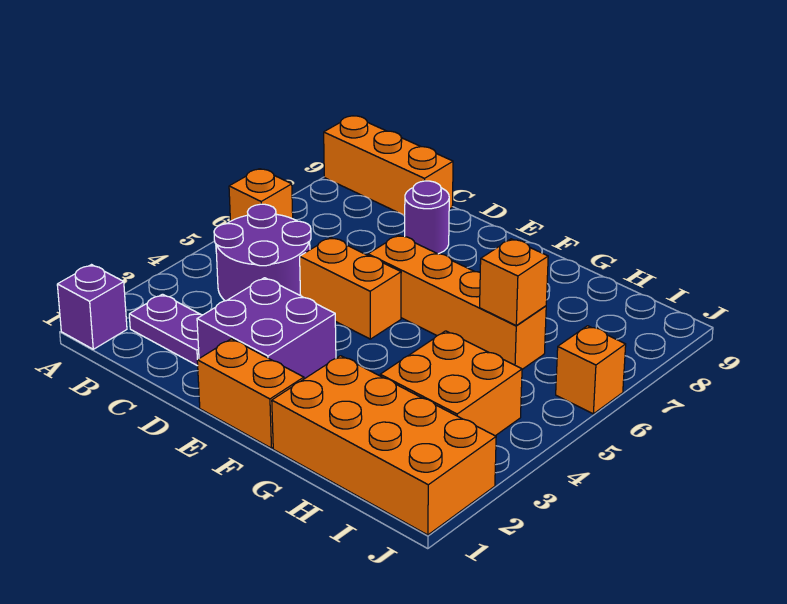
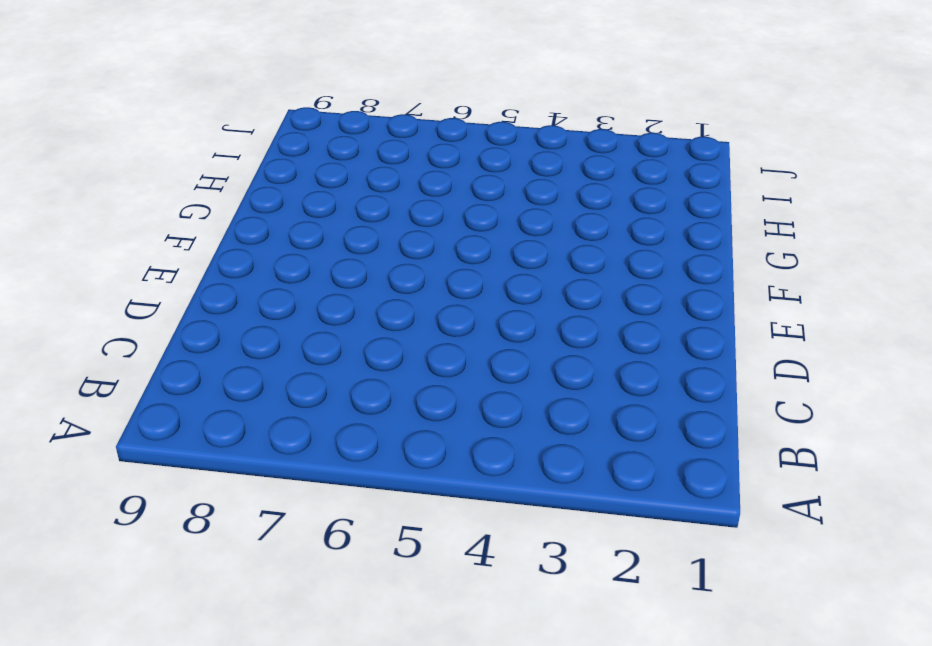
none -> purple 1x1 brick [57,265,127,349]
none -> orange 1x1 brick [229,169,293,221]
none -> orange 1x3 brick [324,116,453,216]

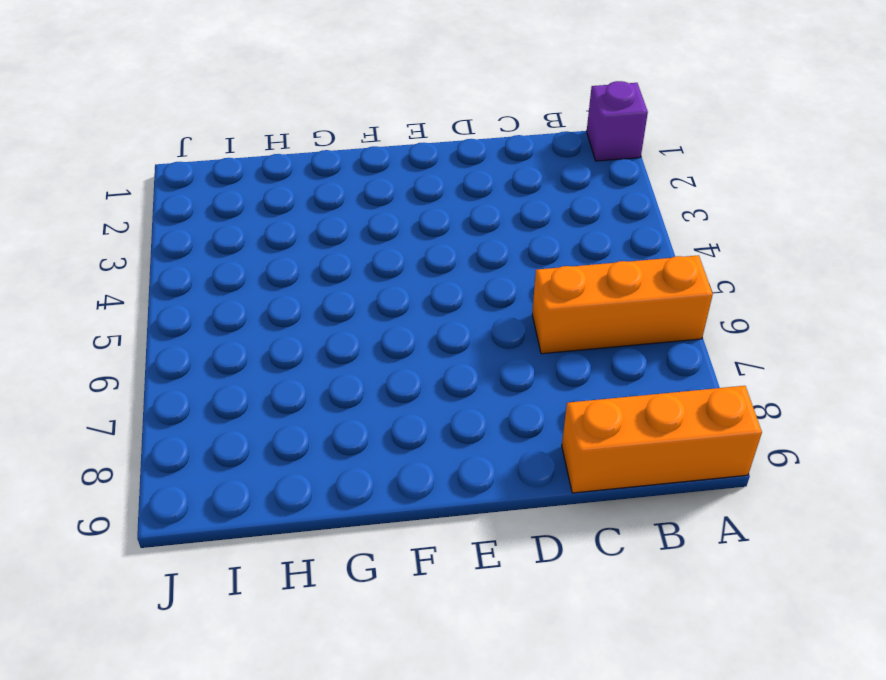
orange 1x3 brick [532,255,713,354] -> orange 1x1 brick [229,169,293,221]
none -> purple 1x2 plate [129,294,202,366]
none -> purple 2x2 round brick [214,204,311,301]
none -> purple 2x2 brick [197,278,336,379]

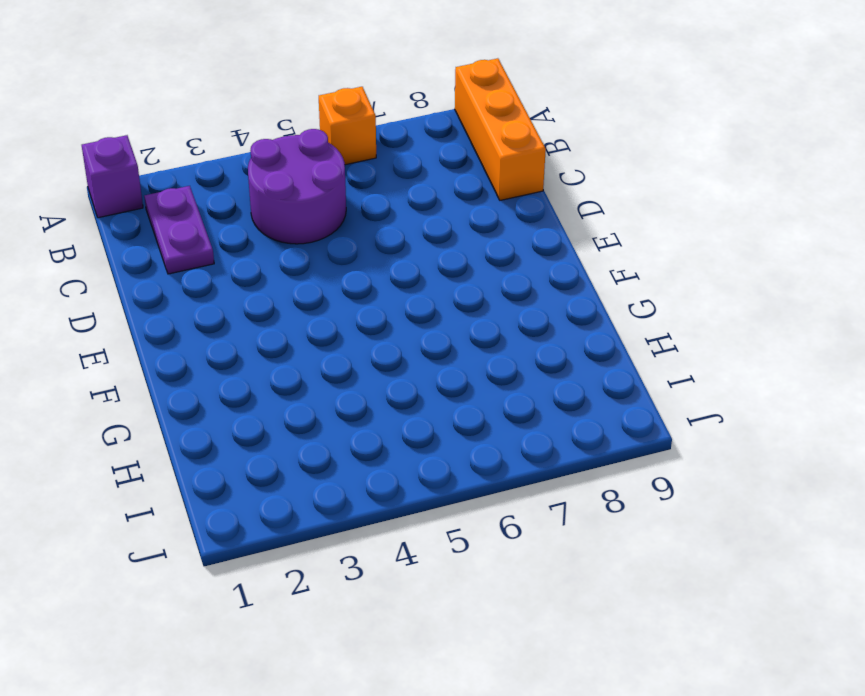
none -> purple 2x2 brick [197,278,336,379]
none -> orange 1x2 brick [300,237,401,339]
none -> purple 1x1 round brick [405,181,449,254]

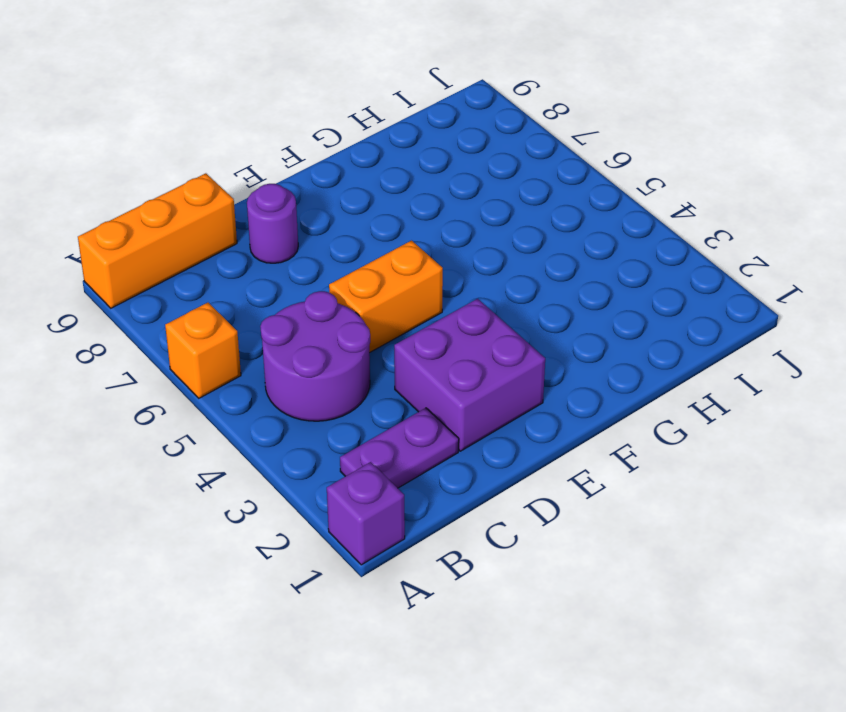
none -> orange 1x2 brick [197,339,304,448]
none -> orange 1x4 brick [368,235,546,369]
none -> orange 2x4 brick [272,356,496,535]

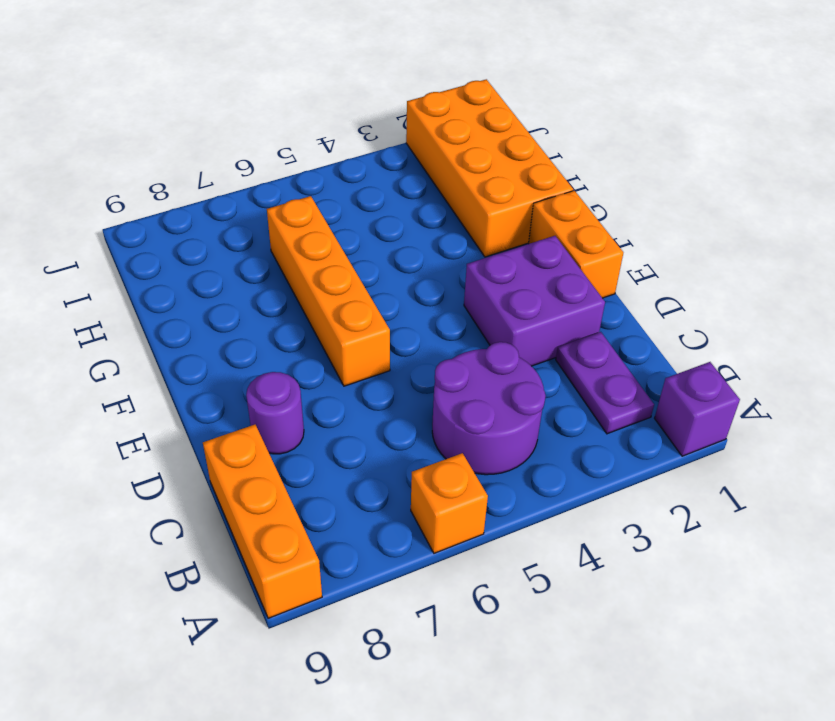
none -> orange 1x2 brick [300,237,401,339]
none -> orange 2x2 brick [380,331,522,436]
none -> orange 1x1 brick [556,326,626,414]

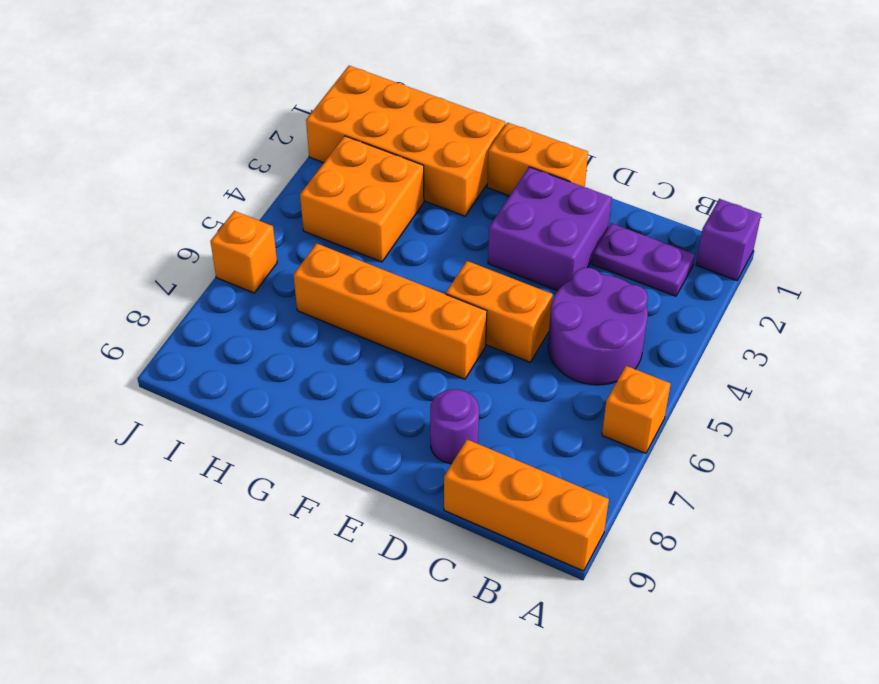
none -> orange 1x1 brick [480,239,548,325]

